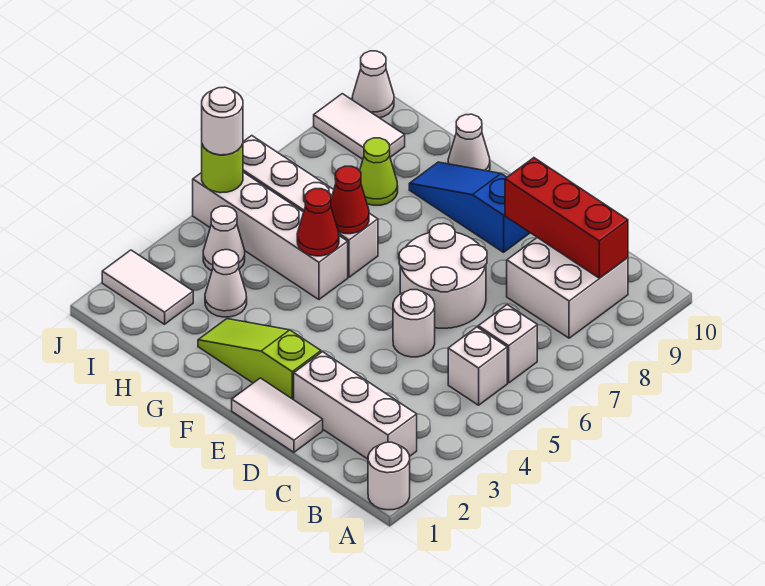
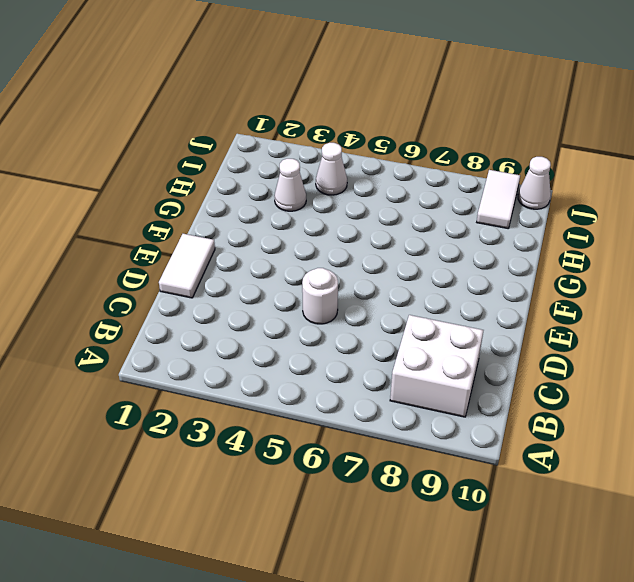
none -> white 1x1 round brick [368,442,410,510]
none -> white 1x3 brick [294,352,417,459]
none -> white 1x1 brick [448,327,507,405]

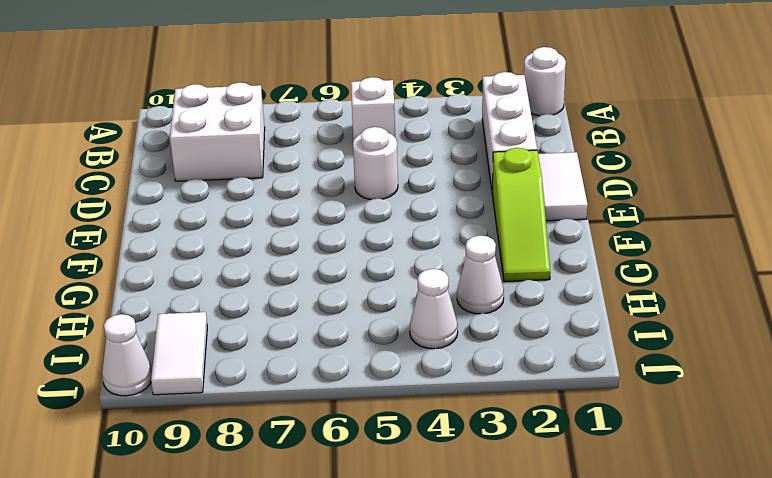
none -> white 1x1 brick [478,305,537,383]
none -> white 2x2 round brick [399,224,487,328]
none -> blue 1x3 slope [409,162,530,252]

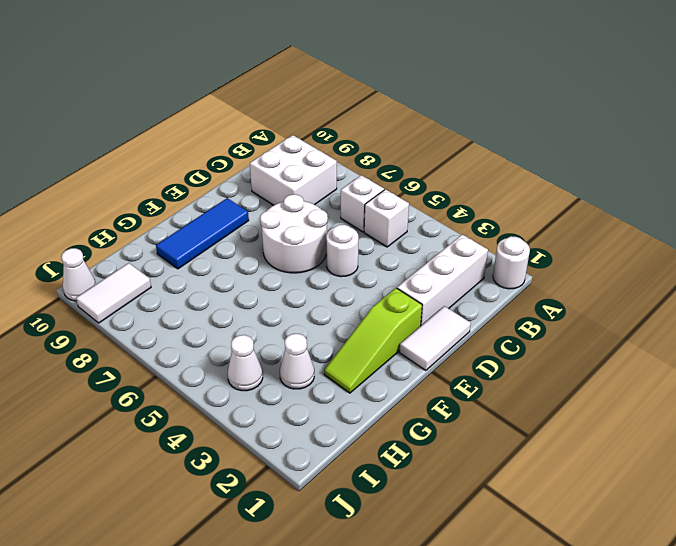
blue 1x3 tile [156,198,249,269] -> blue 1x3 slope [409,162,530,252]
none -> white 1x4 brick [193,172,348,299]
none -> white 1x4 brick [243,136,378,277]
none -> white 1x1 cone [448,114,490,171]

